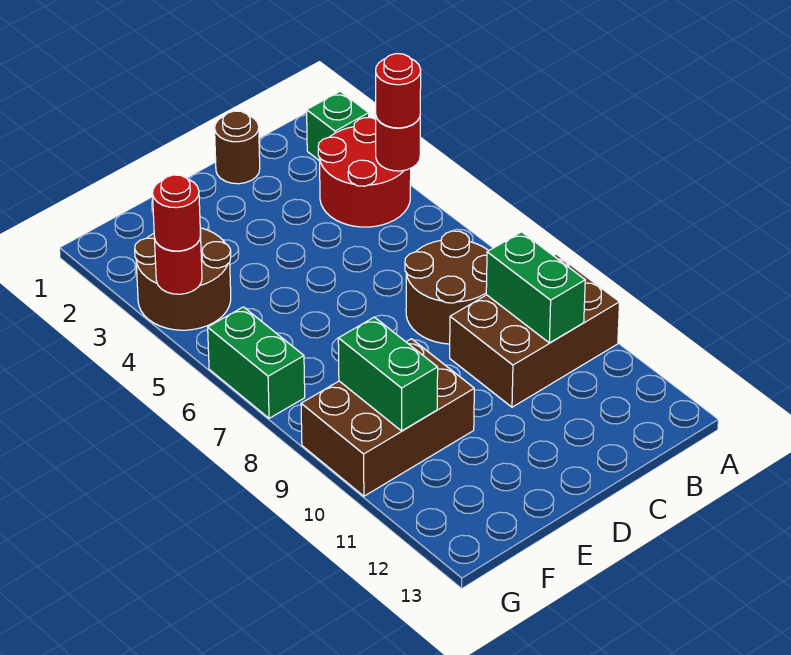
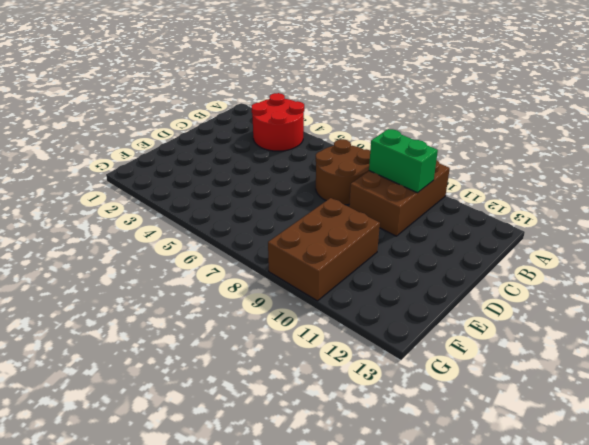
none -> green 1x1 brick [307,91,369,161]
none -> brown 1x1 round brick [215,111,260,184]
none -> brown 2x2 round brick [135,228,231,330]

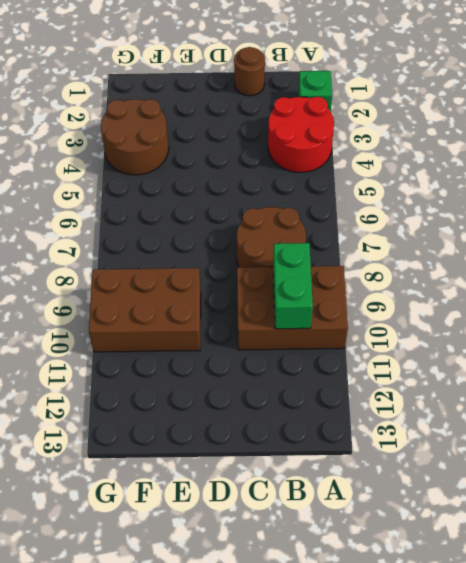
none -> green 1x2 brick [208,307,305,418]
none -> red 1x1 round brick [376,117,420,171]
none -> green 1x2 brick [338,317,438,431]

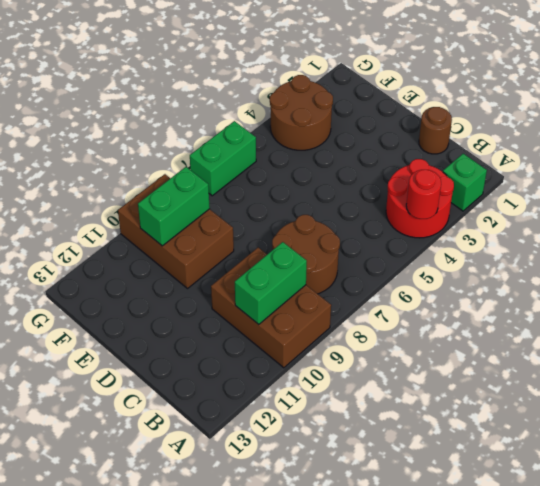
none -> red 1x1 round brick [154,236,202,294]
none -> red 1x1 round brick [376,54,421,128]
none -> red 1x1 round brick [153,175,201,251]

